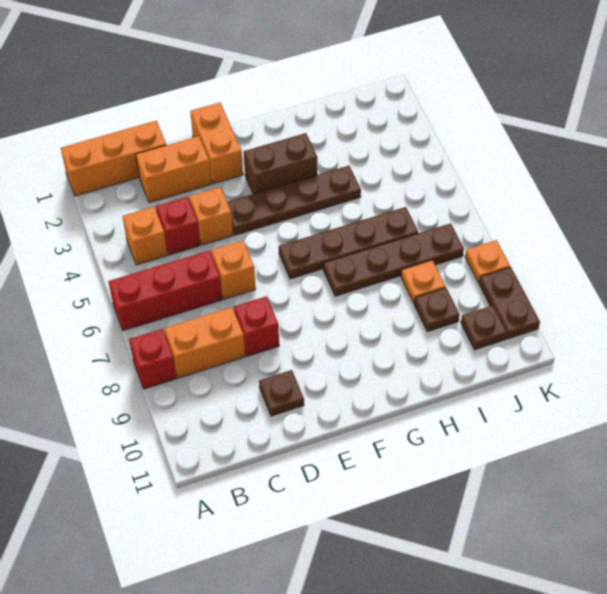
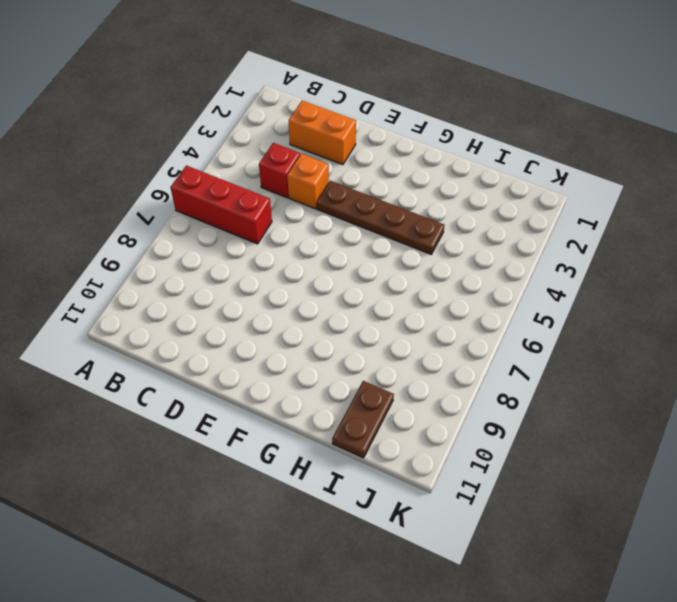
brown 1x2 plate [332,381,394,458] -> brown 1x2 plate moved to [479,267,540,339]
none -> orange 1x3 brick [61,121,166,196]
none -> red 1x1 brick [129,329,176,389]
none -> orange 1x1 brick [122,207,167,265]

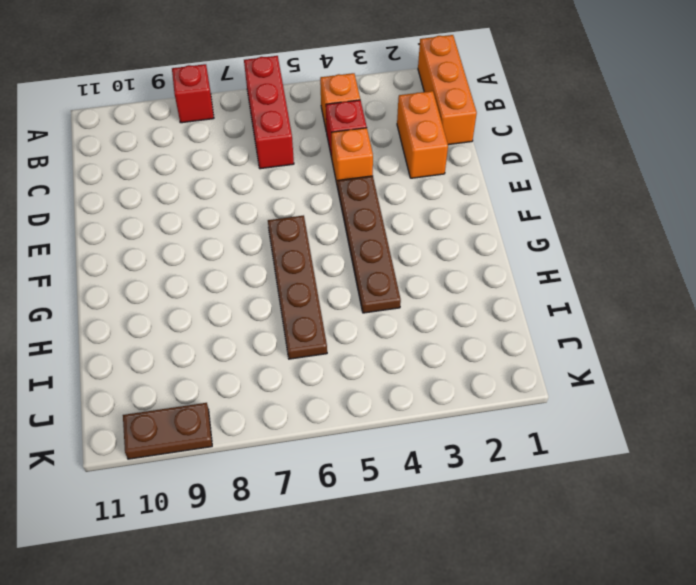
none -> orange 1x2 brick [164,307,245,378]
none -> orange 1x1 brick [211,240,256,299]
none -> red 1x1 brick [234,296,279,356]

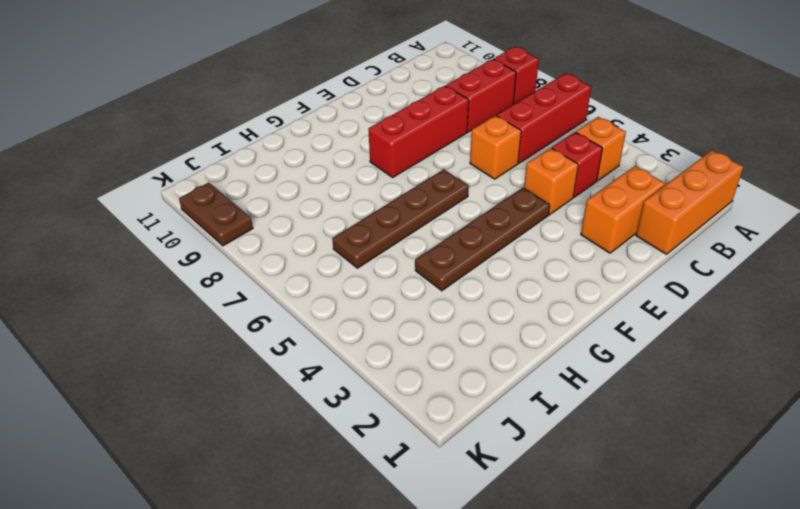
red 1x2 brick [446,59,516,132] -> orange 1x2 brick [164,307,245,378]
red 1x3 brick [368,86,469,177] -> red 1x1 brick [234,296,279,356]
none -> brown 1x1 plate [259,370,304,416]
none -> orange 1x2 brick [190,103,243,184]
none -> brown 1x2 brick [244,133,317,194]

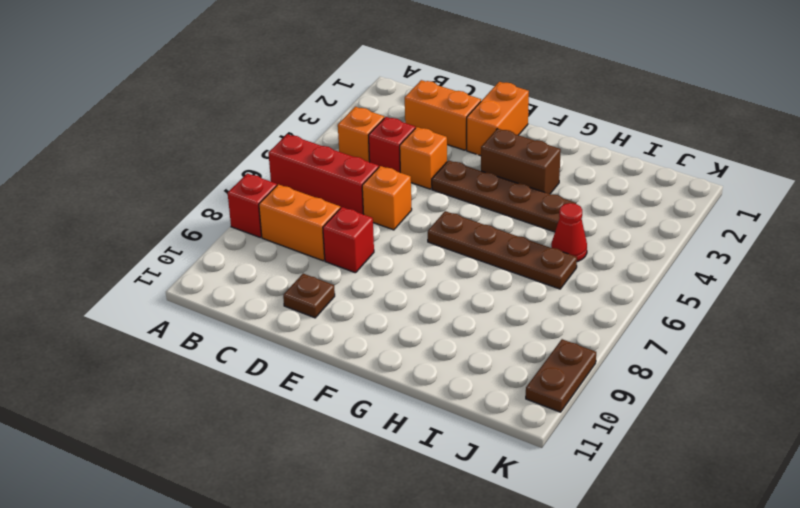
red 1x1 cone [551,203,587,262] -> none
none -> orange 1x3 brick [61,121,166,196]
none -> brown 1x4 plate [323,223,464,296]
none -> orange 1x1 plate [401,260,446,303]

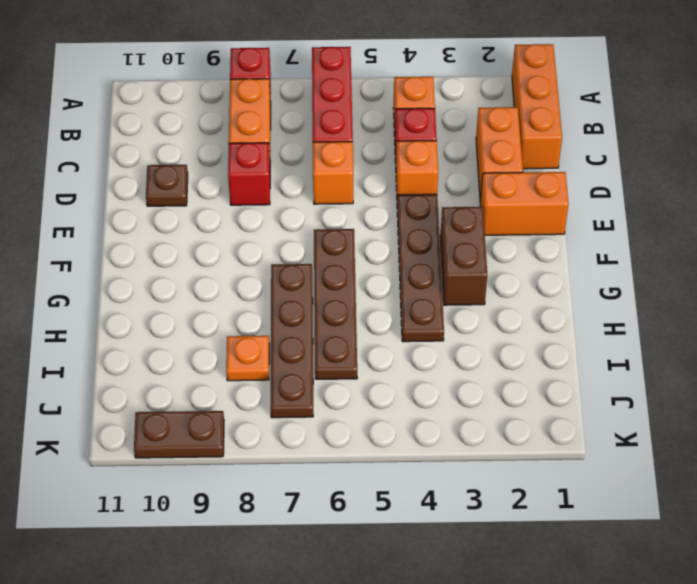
none -> brown 1x1 plate [414,288,460,332]
none -> brown 1x1 plate [461,305,507,350]
none -> orange 1x1 plate [465,240,510,283]

